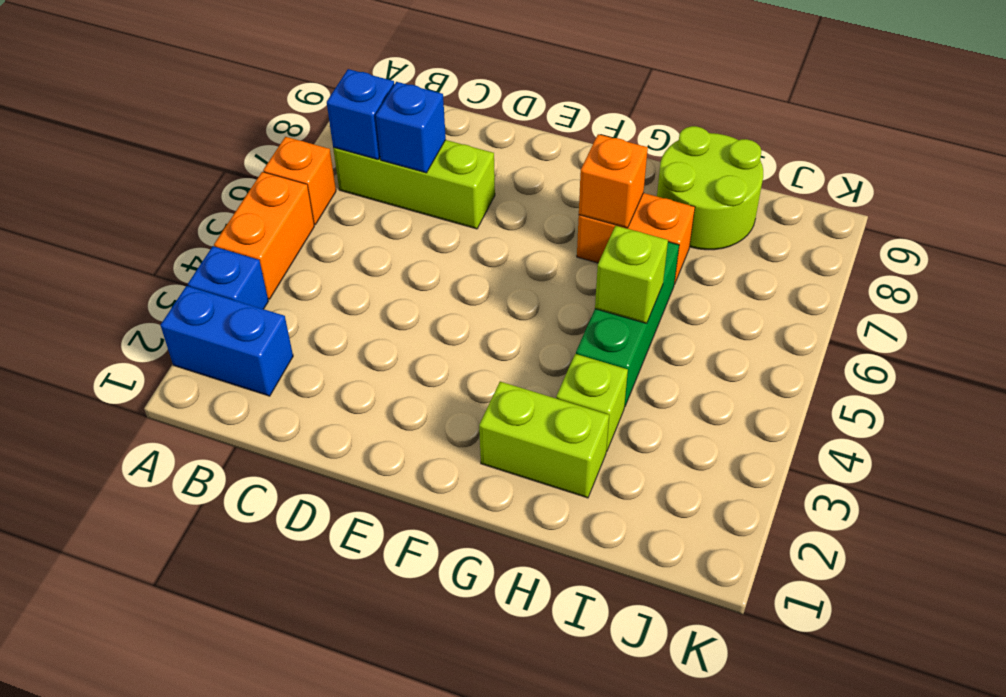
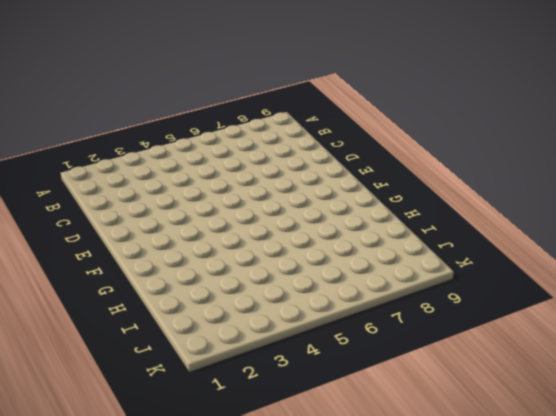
none -> blue 1x2 brick [160,286,293,396]
none -> blue 1x1 brick [188,246,268,309]
none -> orange 1x2 brick [214,172,314,299]

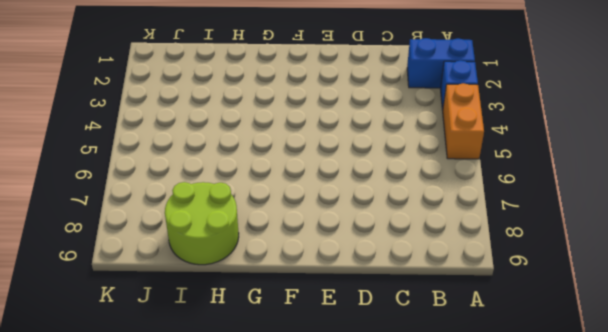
none -> orange 1x1 brick [263,137,336,225]
none -> lime 1x3 brick [333,140,495,229]
none -> lime 1x2 brick [479,382,609,498]

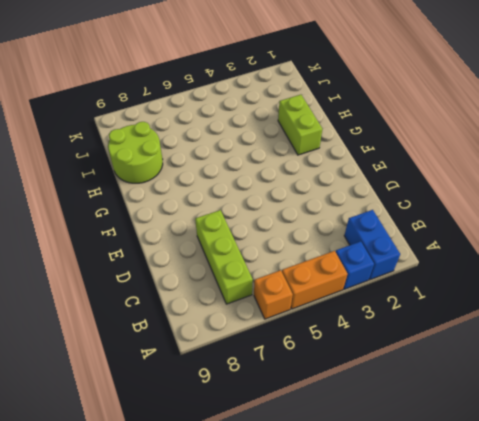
none -> orange 1x2 brick [577,193,695,284]
none -> lime 1x1 brick [556,354,628,451]
none -> green 1x3 brick [576,242,679,407]

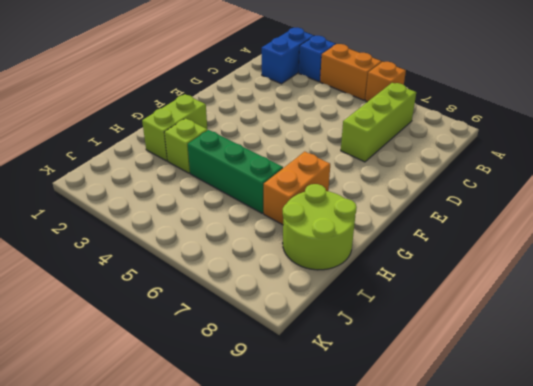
none -> blue 1x1 brick [327,69,394,159]
none -> blue 1x1 brick [376,82,446,173]
none -> orange 1x1 brick [579,134,648,228]

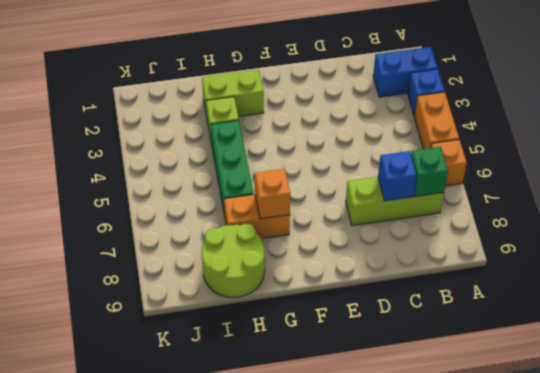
green 1x1 brick [411,147,448,197] -> blue 1x1 brick [327,69,394,159]
none -> lime 1x1 brick [595,226,668,323]

